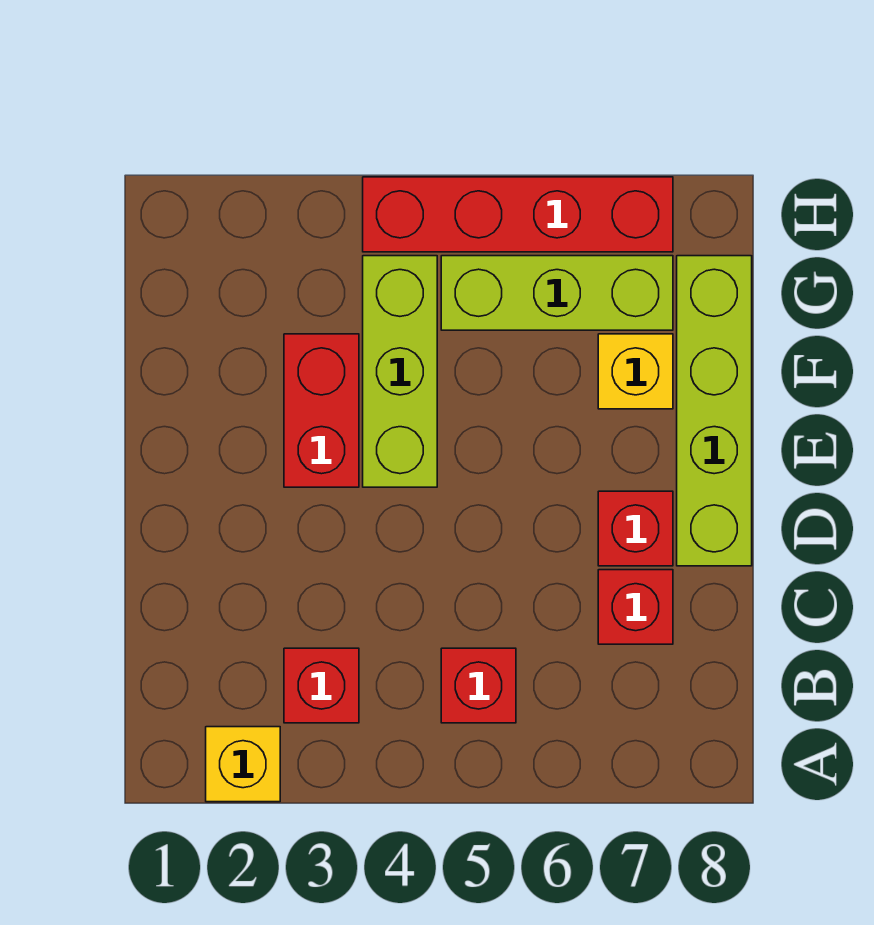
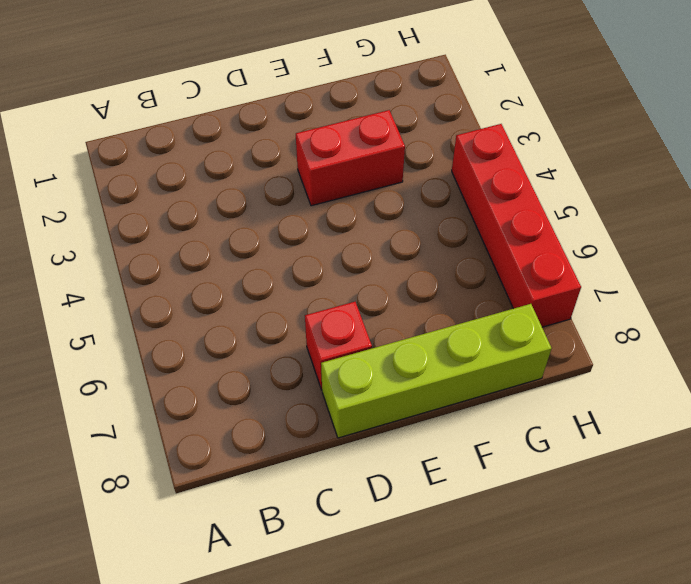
none -> yellow 1x1 brick [206,727,280,802]
none -> red 1x1 brick [284,648,359,723]

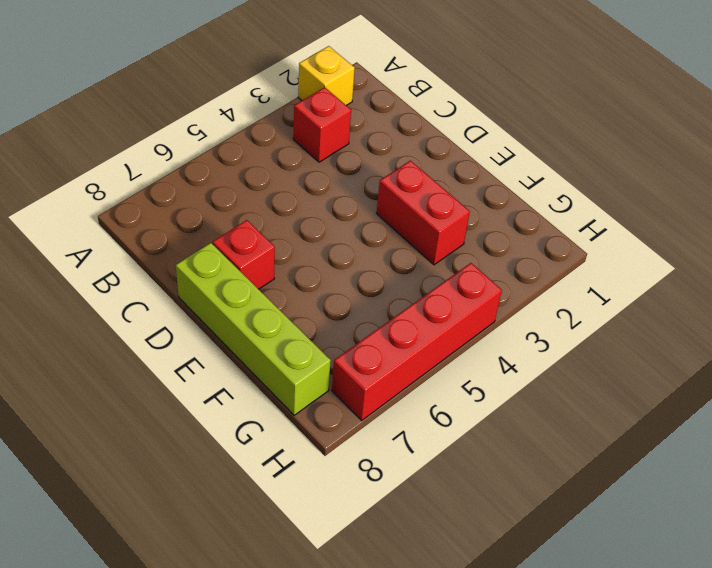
none -> red 1x1 brick [441,648,516,723]
none -> red 1x1 brick [598,570,673,644]

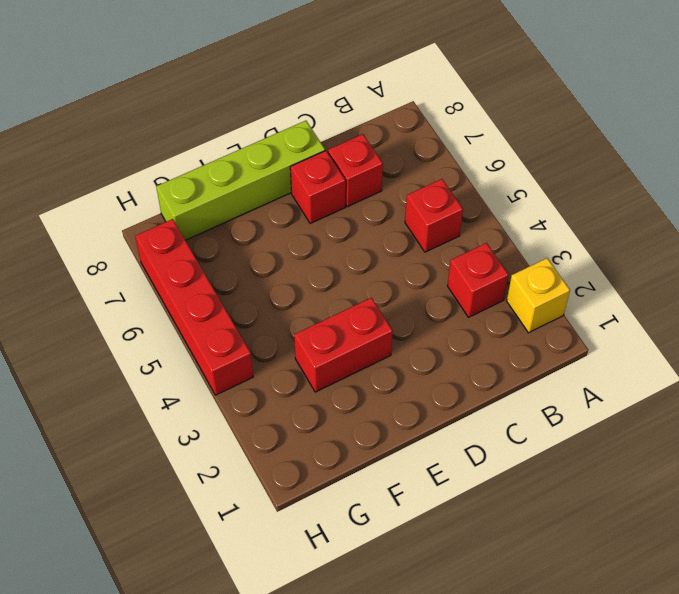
none -> lime 1x3 brick [363,256,437,487]
none -> yellow 1x1 brick [598,334,673,409]

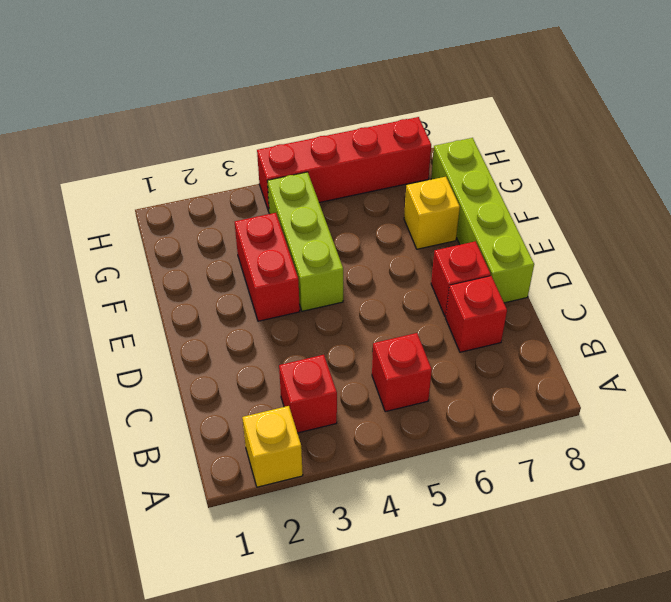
none -> lime 1x3 brick [441,256,673,330]

